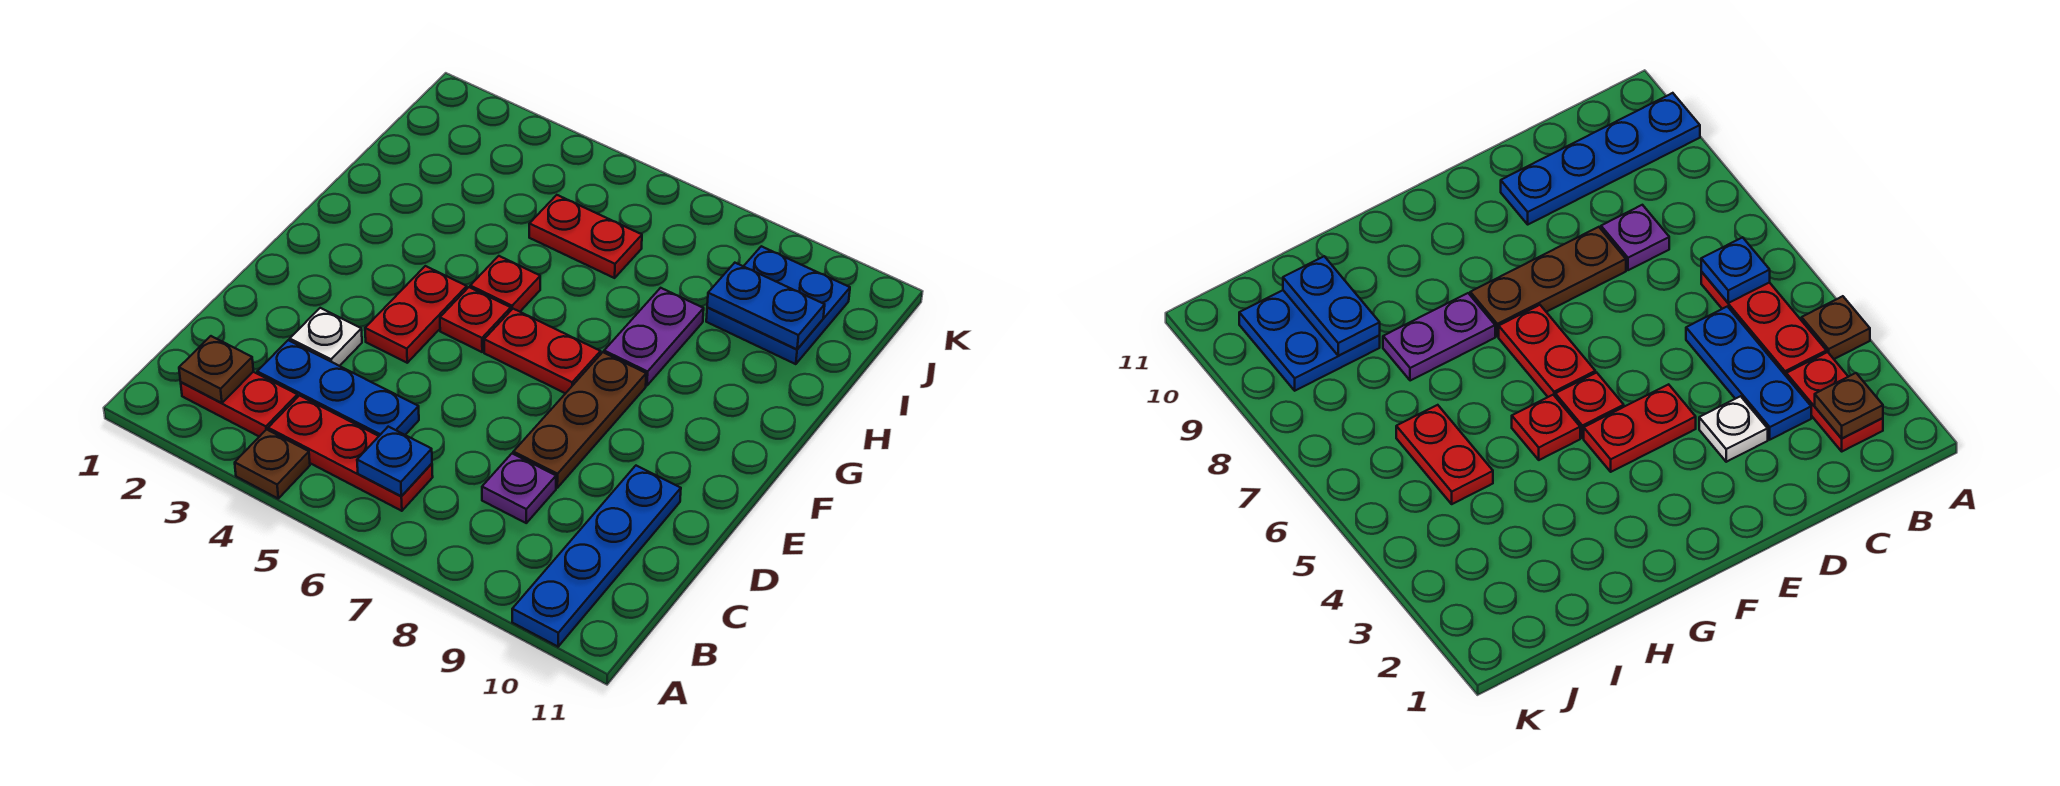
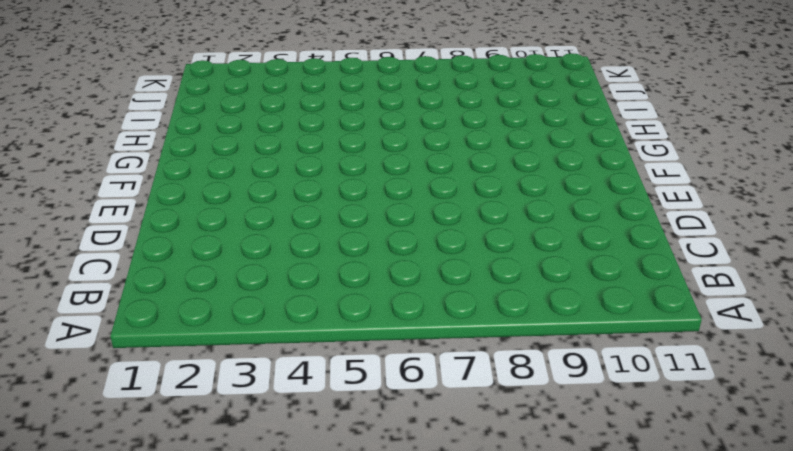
none -> brown 1x1 plate [235,429,310,498]
none -> blue 1x4 plate [512,466,681,647]
none -> red 1x2 plate [181,372,297,437]

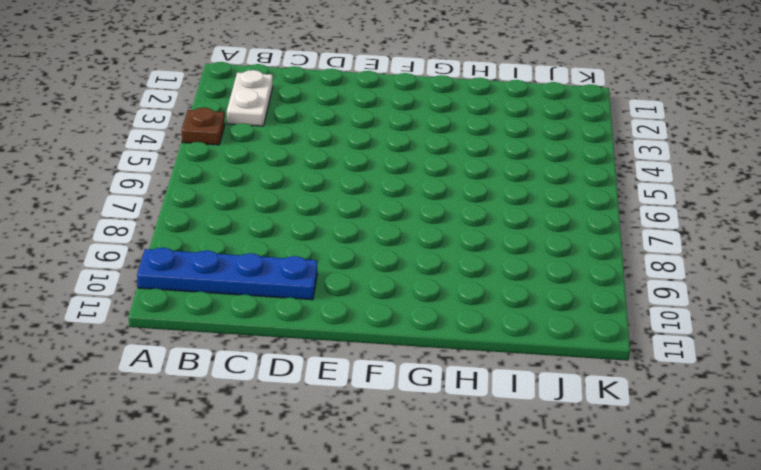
white 1x2 plate [227,70,273,126] -> red 1x2 plate [181,372,297,437]
none -> red 1x3 plate [268,396,433,511]
none -> blue 1x3 plate [257,340,419,436]
none -> purple 1x1 plate [482,454,556,523]

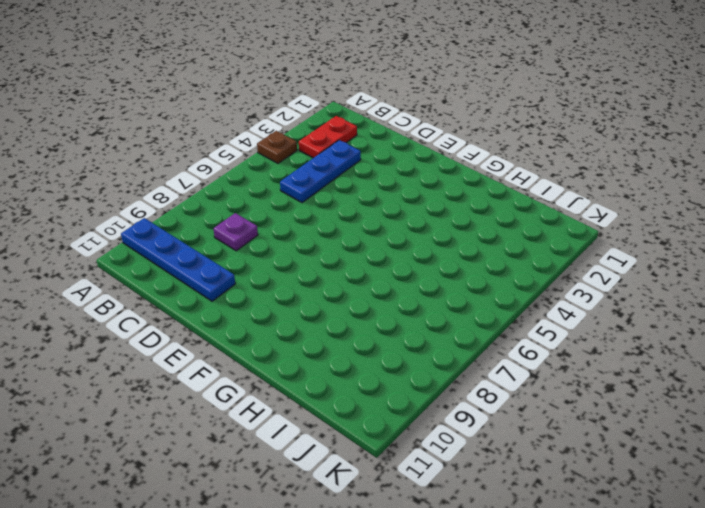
none -> red 1x3 plate [268,396,433,511]
none -> white 1x1 plate [290,308,362,366]
none -> brown 1x3 plate [513,352,646,488]

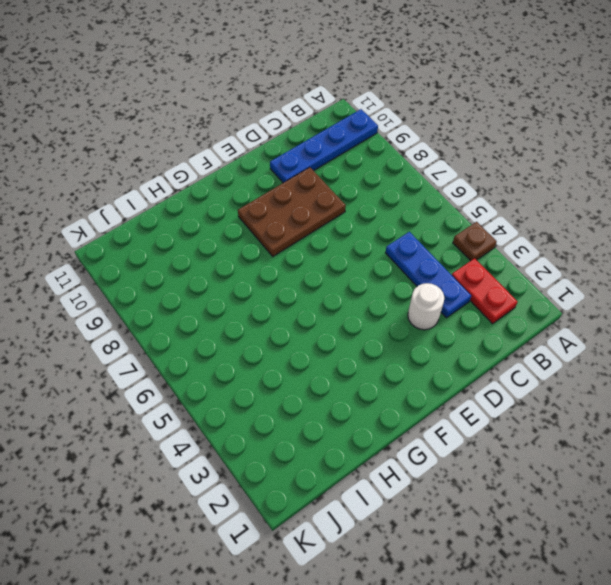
white 1x1 round brick [408,283,444,330] -> white 1x1 plate [290,308,362,366]
brown 2x3 plate [238,167,346,256] -> brown 1x3 plate [513,352,646,488]
none -> red 1x3 plate [268,396,433,511]
none -> purple 1x1 plate [482,454,556,523]
none -> red 1x2 plate [365,266,467,363]

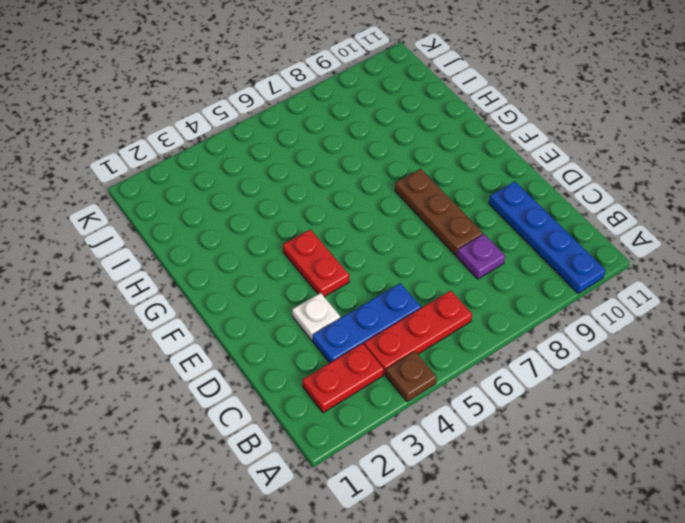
none -> red 1x1 plate [440,287,511,352]
none -> red 1x2 plate [484,309,601,393]
none -> red 1x1 plate [470,256,540,312]

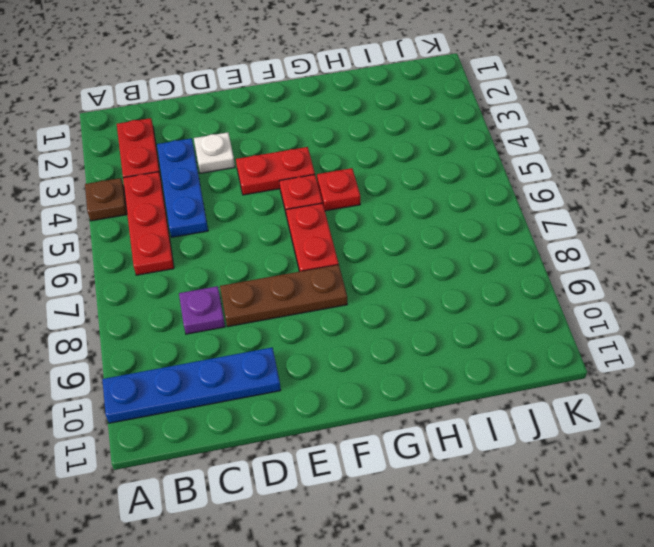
none -> purple 1x2 plate [604,288,704,386]
none -> red 1x2 plate [529,195,642,278]
none -> blue 2x2 plate [706,246,850,364]

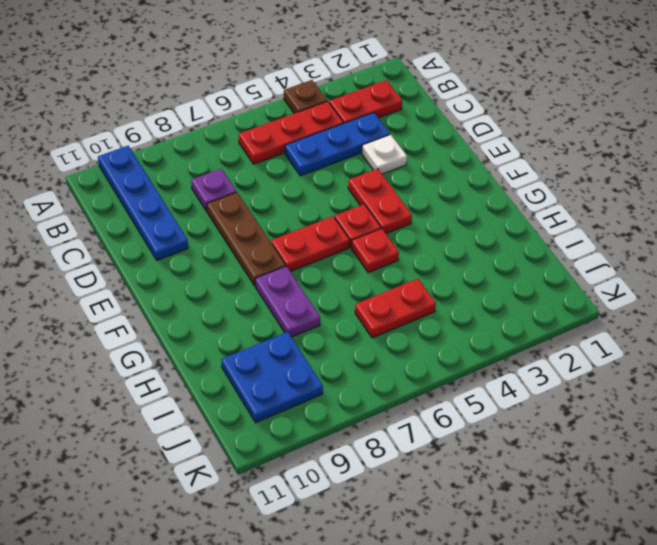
none -> brown 1x1 plate [179,336,253,403]
none -> blue 1x1 plate [357,427,432,496]
none -> blue 1x2 plate [707,263,825,349]

